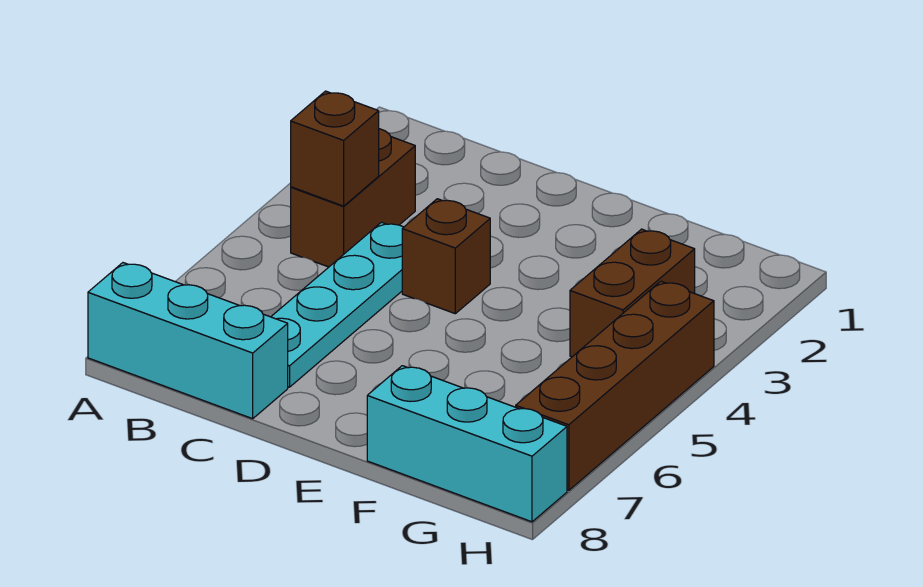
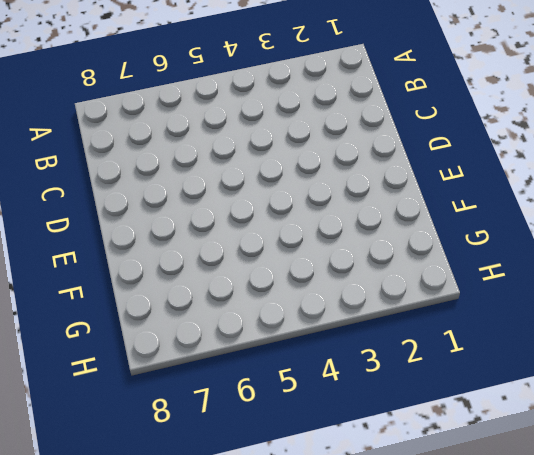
none -> cyan 1x3 brick [88,263,288,419]
none -> brown 1x2 brick [291,129,415,267]

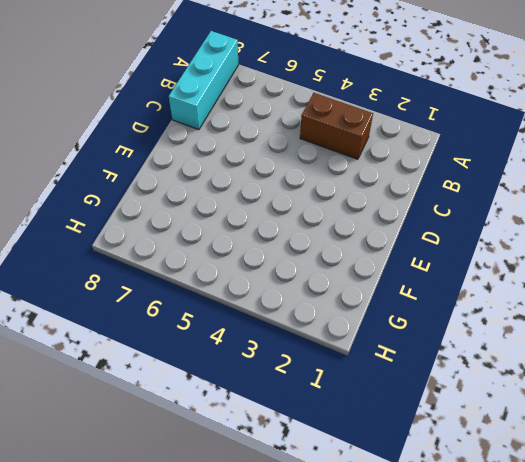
none -> cyan 1x4 plate [271,222,403,387]
none -> brown 1x1 brick [402,199,490,314]

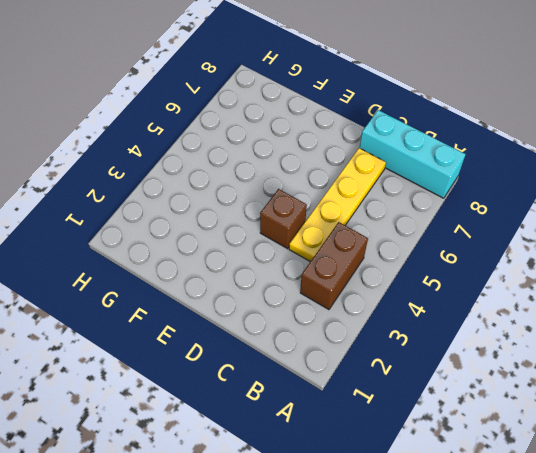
yellow 1x4 plate [289,148,386,262] -> cyan 1x4 plate [271,222,403,387]
none -> cyan 1x3 brick [367,366,567,522]
none -> brown 1x2 brick [570,229,695,357]

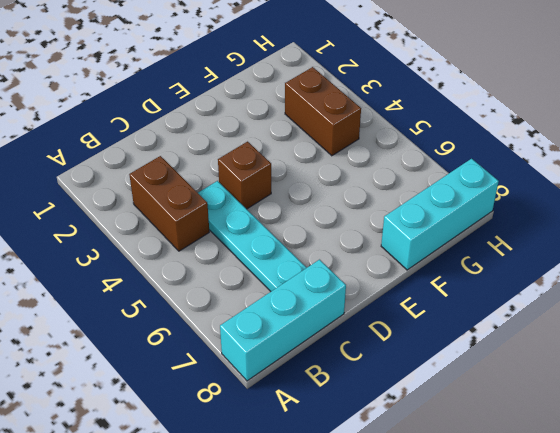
none -> brown 1x4 brick [516,281,714,490]
none -> brown 1x1 brick [291,91,379,206]

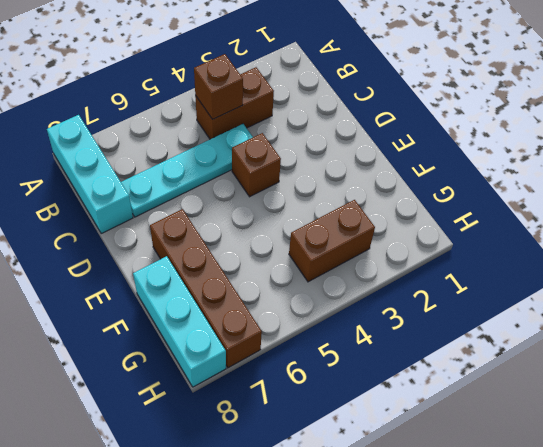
brown 1x4 brick [150,209,262,368] -> brown 1x4 brick turned to [516,281,714,490]

